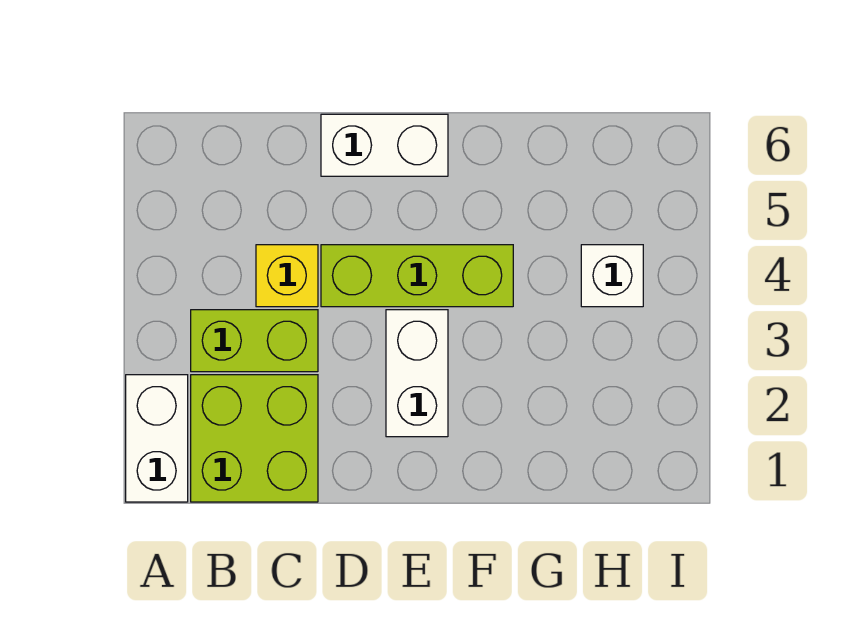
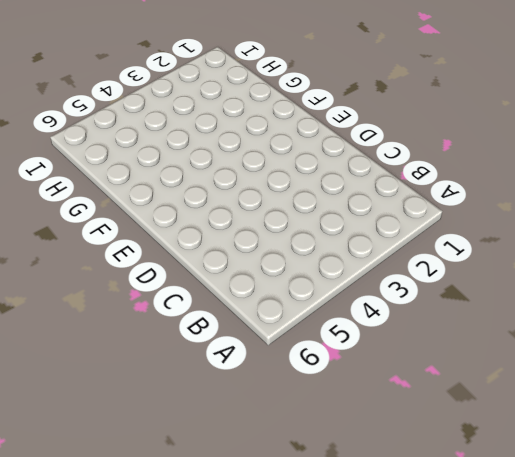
none -> white 1x2 brick [126,375,188,502]
none -> lime 2x2 brick [191,375,318,502]

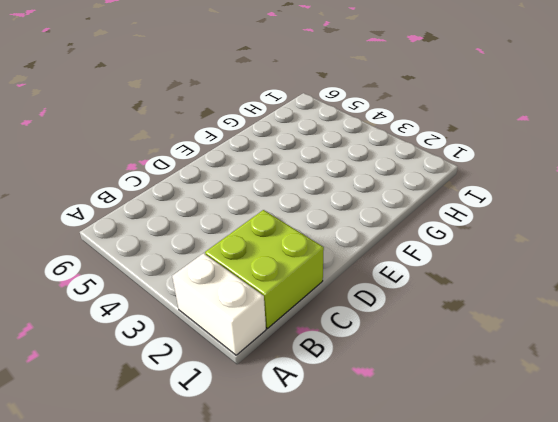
none -> lime 1x2 brick [191,310,318,372]
none -> yellow 1x1 brick [256,245,318,307]

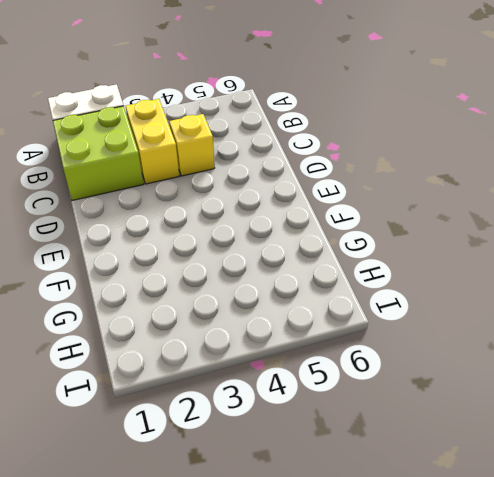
yellow 1x2 brick [126,99,179,184] -> lime 1x2 brick [191,310,318,372]
none -> lime 1x3 brick [321,245,513,307]
none -> white 1x2 brick [321,114,448,176]

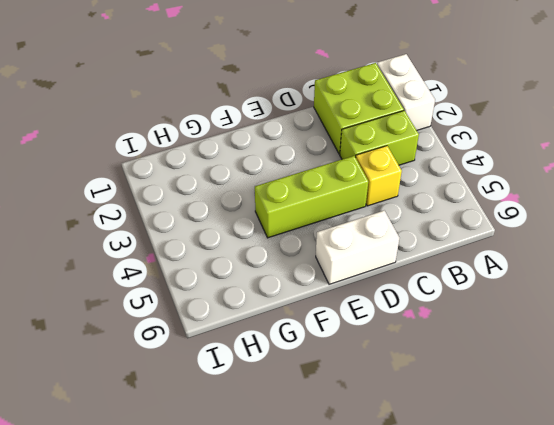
none -> white 1x2 brick [386,310,448,437]
none -> white 1x1 brick [581,245,643,307]

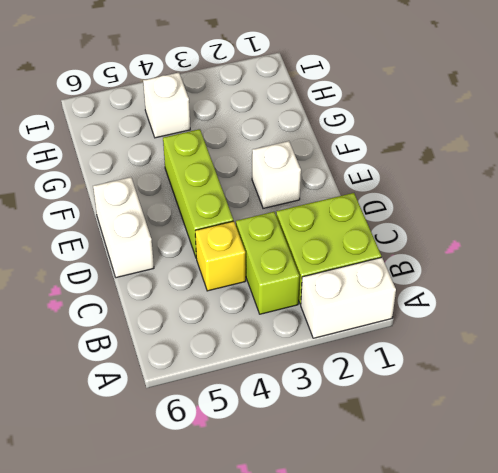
white 1x1 brick [252,141,301,209] -> white 1x2 brick [386,310,448,437]

